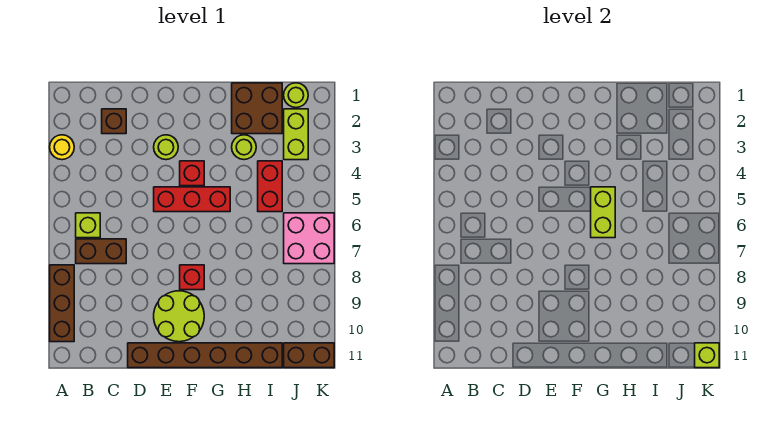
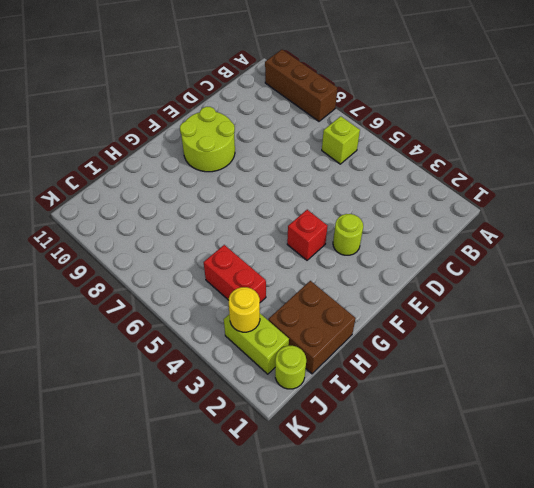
yellow 1x1 round brick [229,287,260,332] -> yellow 1x1 round brick moved to [50,135,74,160]
none -> brown 1x2 brick [76,239,126,264]
none -> brown 1x1 brick [102,109,126,134]
none -> brown 1x6 brick [128,343,282,368]

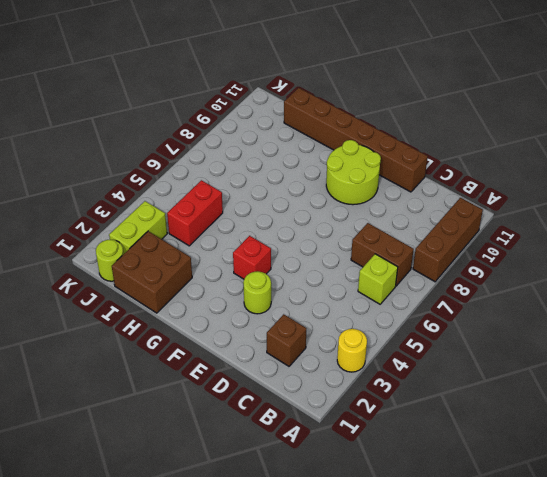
none -> red 1x3 brick [154,187,230,212]
none -> red 1x1 brick [180,265,204,290]
none -> lime 1x1 round brick [232,135,256,160]

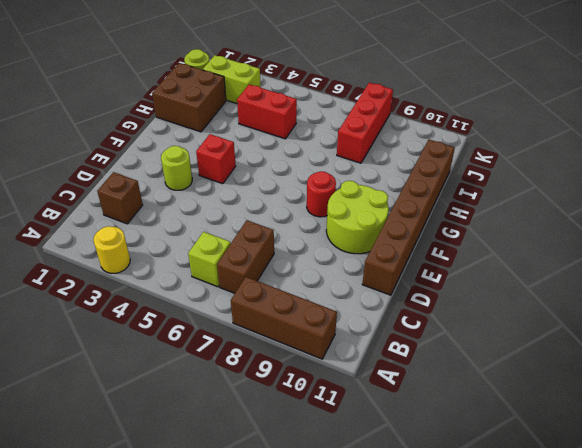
red 1x1 round brick [307,171,336,217] -> red 1x1 brick [180,265,204,290]
red 1x3 brick [337,83,393,163] -> red 1x3 brick moved to [154,187,230,212]
none -> lime 1x1 round brick [232,135,256,160]
none -> pink 2x2 brick [284,213,334,264]
none -> brown 1x2 brick [284,343,334,368]

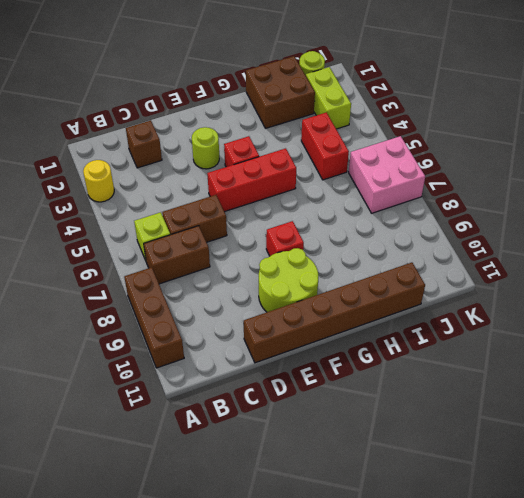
brown 1x2 brick [162,195,227,242] -> brown 1x2 brick moved to [284,343,334,368]
none -> lime 1x1 round brick [232,135,256,160]
none -> lime 1x2 brick [591,187,615,238]
none -> lime 1x1 brick [695,343,719,368]

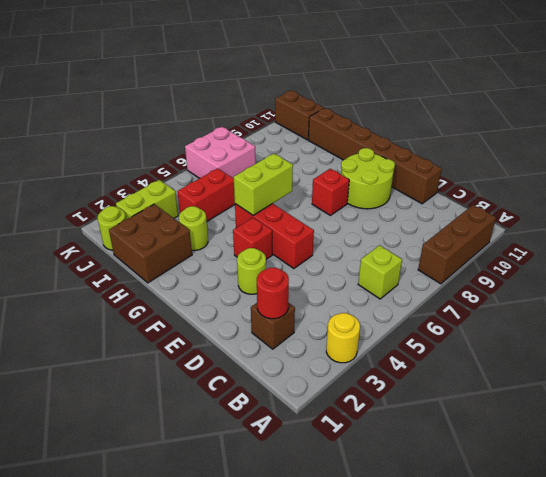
red 1x1 round brick [257,268,289,319] -> none
none -> brown 1x2 brick [76,239,126,264]
none -> lime 1x1 brick [695,343,719,368]

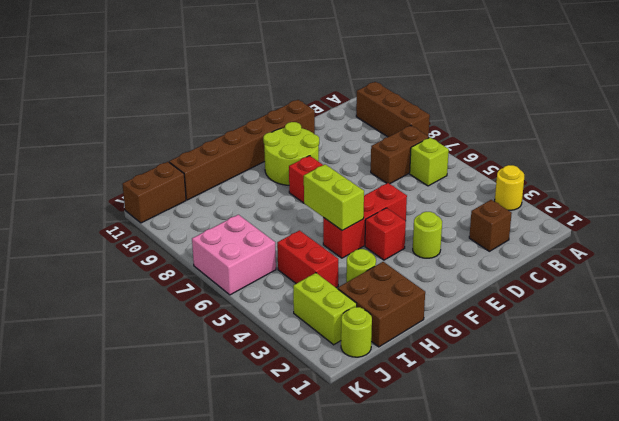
none -> lime 1x1 brick [695,343,719,368]

